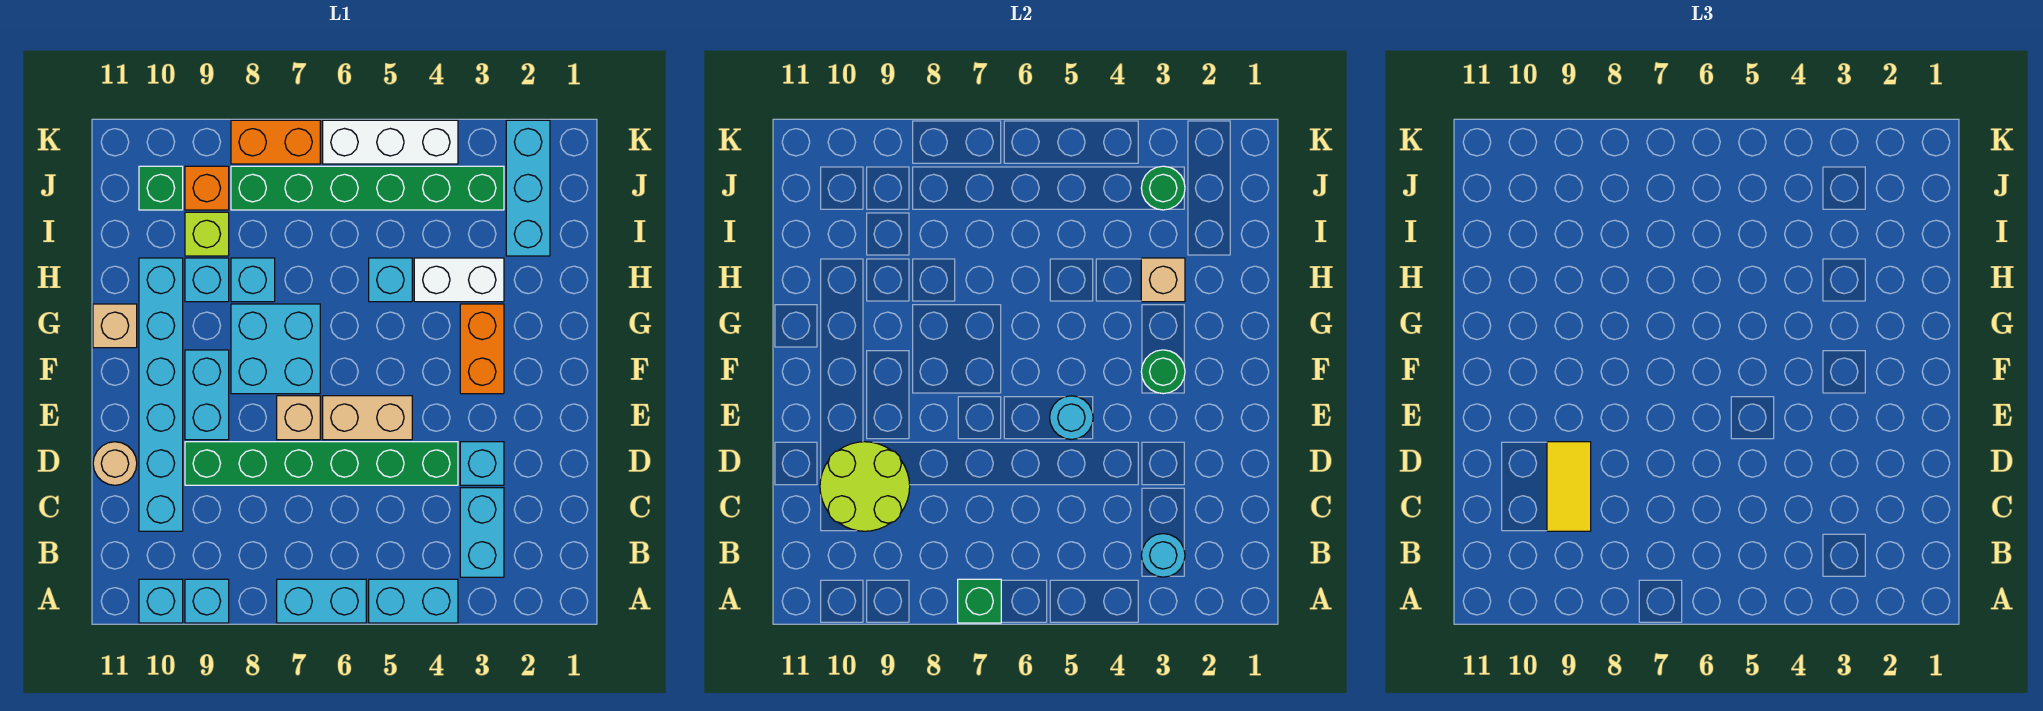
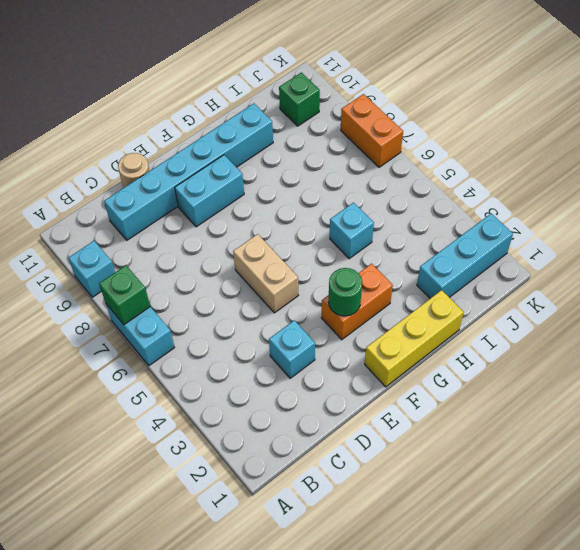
yellow 1x3 brick [365,290,464,387] -> none
none -> cyan 1x2 brick [369,579,458,623]
none -> cyan 1x1 brick [139,579,183,623]
none -> cyan 1x2 brick [460,488,504,577]
none -> green 1x6 brick [185,442,458,485]

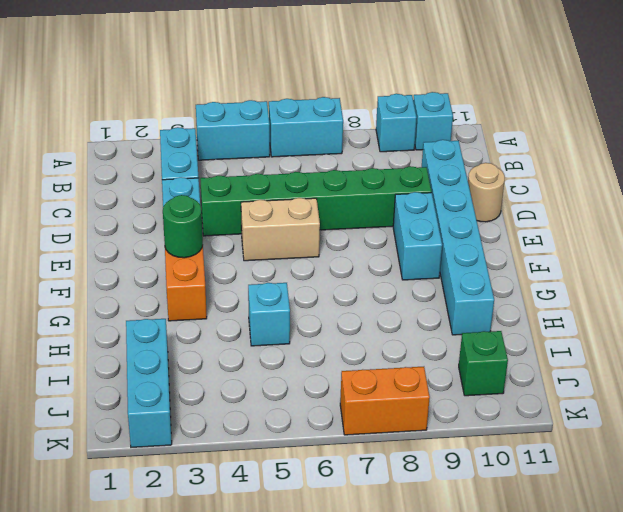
none -> tan 1x1 brick [277,396,320,440]
none -> cyan 2x2 brick [231,304,320,394]
none -> tan 1x1 brick [93,304,137,348]
none -> white 1x2 brick [414,258,504,302]

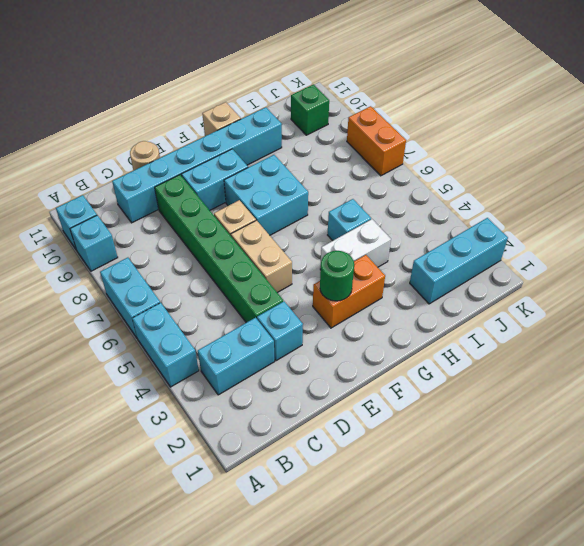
white 1x2 brick [320,219,391,270] -> white 1x2 brick turned to [414,258,504,302]
none -> cyan 1x1 brick [231,258,275,302]
none -> cyan 1x1 brick [185,258,229,302]
none -> lime 1x1 brick [185,212,229,256]
none -> green 1x6 brick [231,166,504,210]

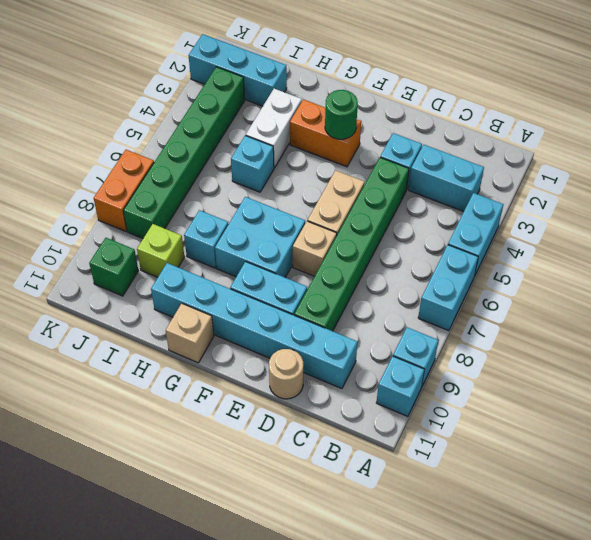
none -> cyan 1x1 brick [185,258,229,302]
none -> orange 1x1 brick [185,166,229,210]
none -> white 1x3 brick [323,120,458,164]
none -> green 1x1 brick [958,579,1001,623]

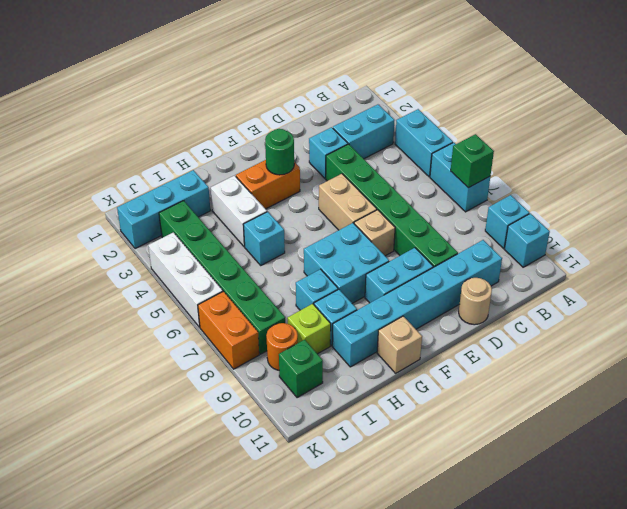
orange 1x1 round brick [266,323,298,370] -> orange 1x1 brick [185,166,229,210]
none -> cyan 1x1 round brick [1141,534,1185,577]
none -> lime 2x2 round brick [820,442,910,531]
none -> cyan 1x1 round brick [1050,396,1093,439]
none -> tan 1x1 brick [1141,258,1185,302]

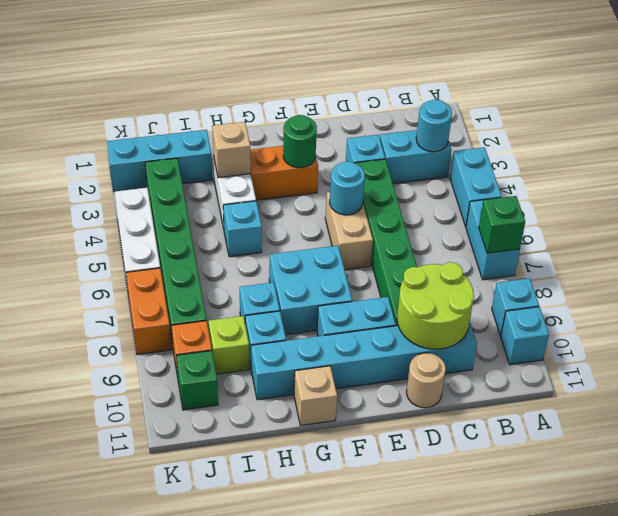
none -> tan 1x1 brick [277,396,320,440]
none -> green 1x1 round brick [1141,166,1185,210]
none -> yellow 1x2 tile [1547,442,1591,531]

